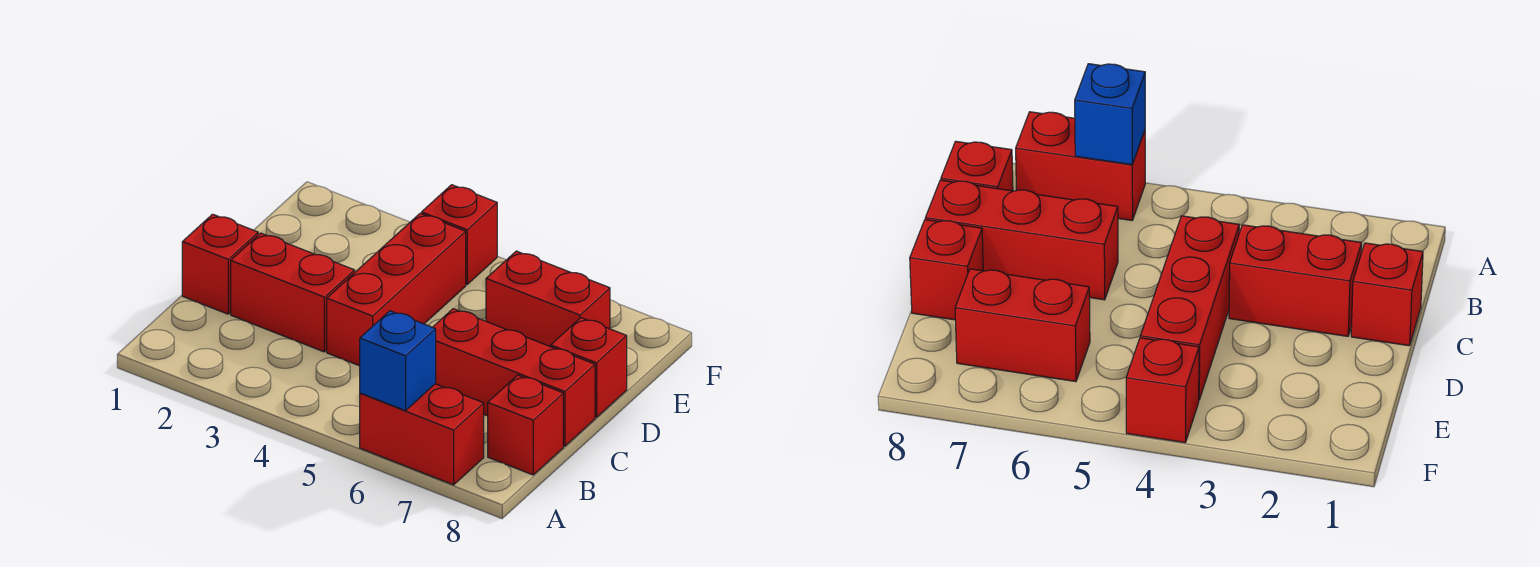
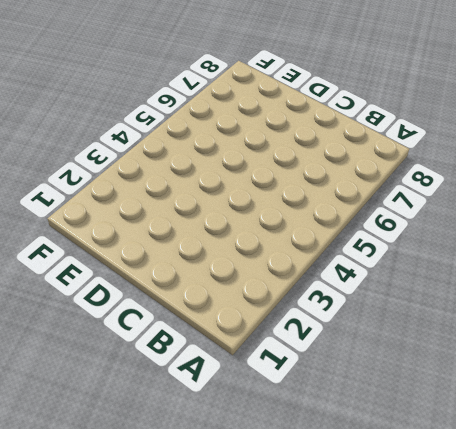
none -> red 1x2 brick [360,384,484,485]
none -> red 1x1 brick [488,375,563,475]

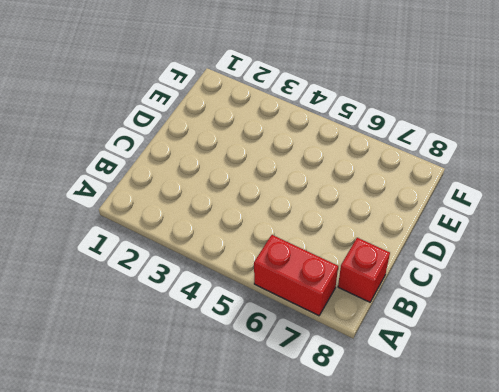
none -> red 1x1 brick [182,214,258,314]
none -> red 1x2 brick [231,233,355,352]

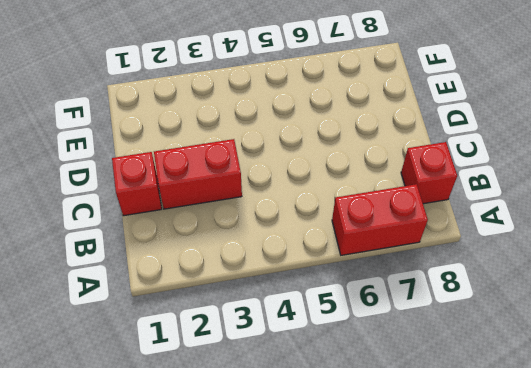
none -> red 1x3 brick [327,214,466,366]
none -> red 1x3 brick [433,309,595,446]

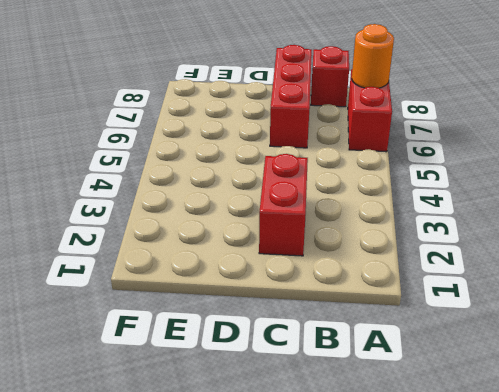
orange 1x1 round brick [352,24,394,88] -> none
none -> red 1x1 brick [182,214,258,314]
none -> red 1x3 brick [327,214,466,366]

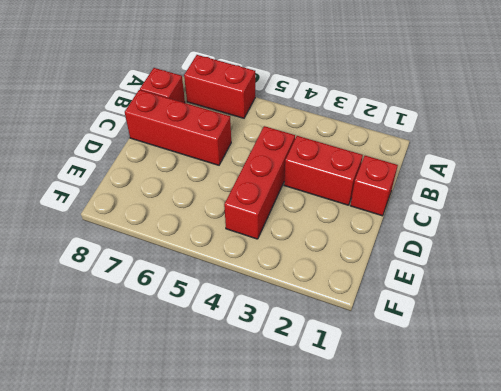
none -> red 1x1 brick [551,318,627,418]
none -> red 1x2 brick [486,251,610,347]

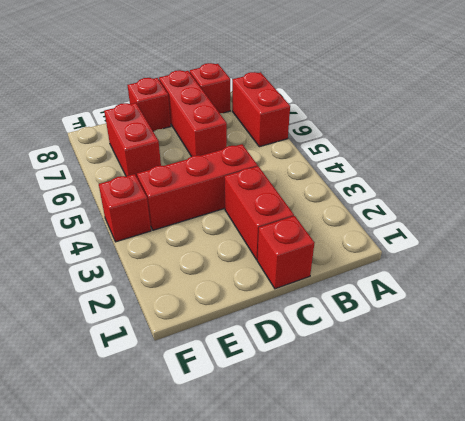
none -> blue 1x1 brick [360,311,436,411]

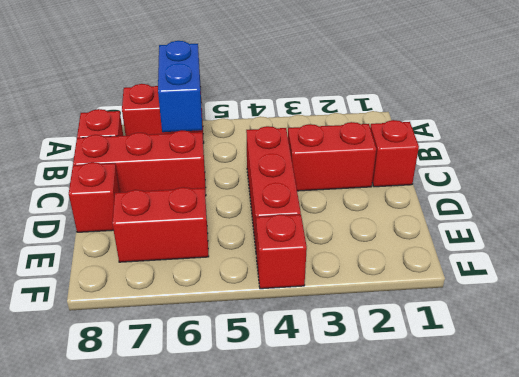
blue 1x2 brick [158,41,202,132] -> blue 1x1 brick [360,311,436,411]

